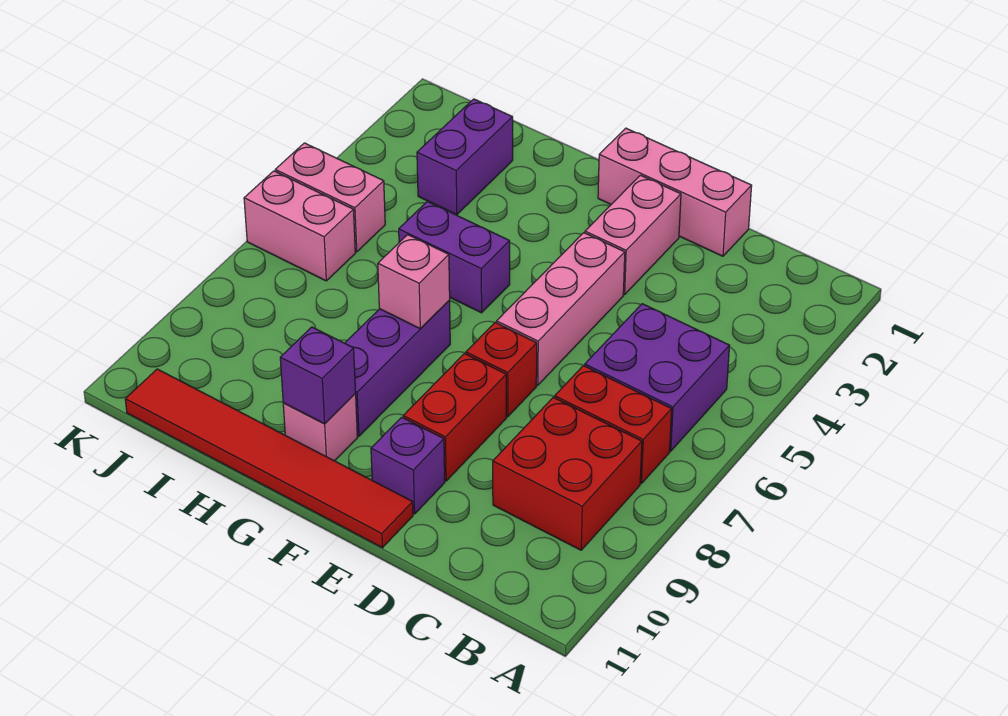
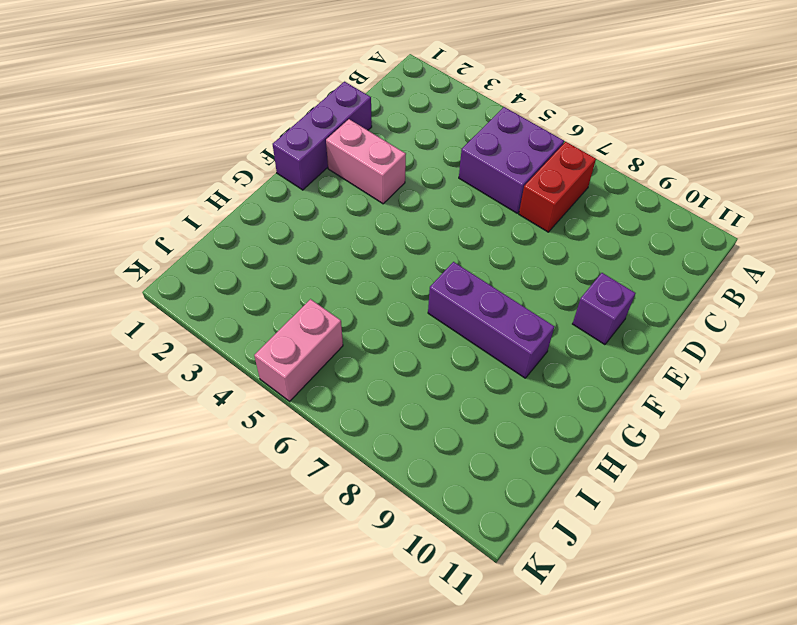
purple 1x3 brick [273,82,372,190] -> pink 1x3 brick [598,128,752,256]
none -> red 2x2 brick [493,397,642,550]
none -> pink 1x3 brick [497,233,625,385]
none -> red 1x1 brick [466,323,537,417]

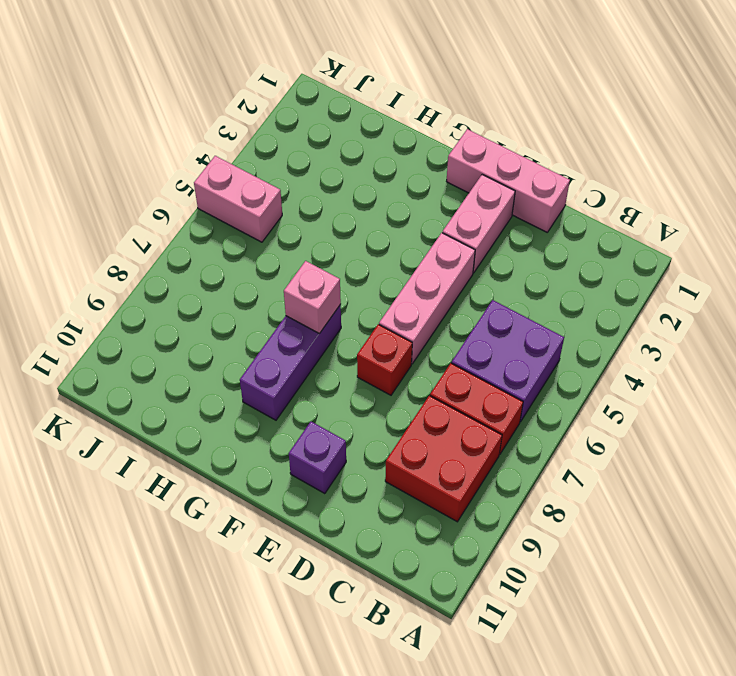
none -> red 1x2 brick [403,354,506,481]
none -> red 1x6 tile [125,369,413,548]
none -> purple 1x2 brick [399,201,510,313]

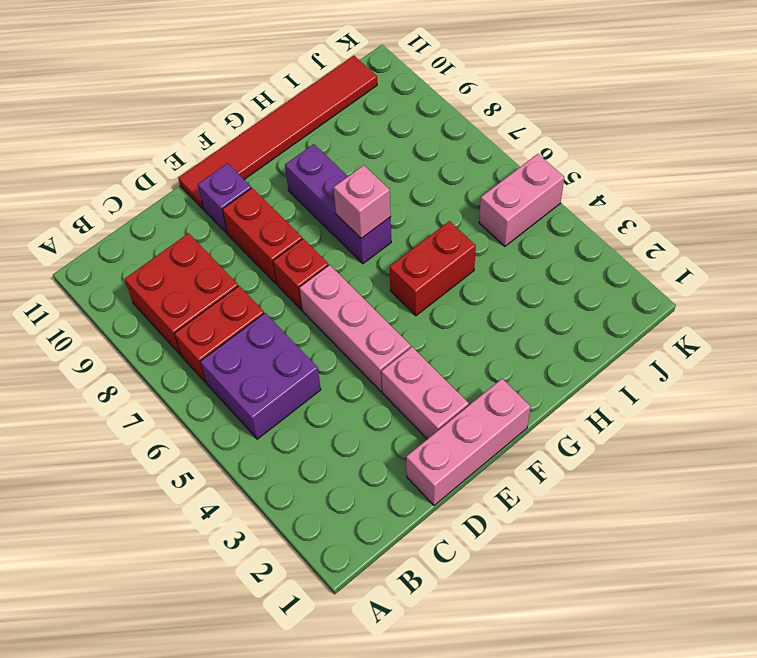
red 1x2 brick [390,221,476,316] -> purple 1x2 brick [399,201,510,313]
none -> pink 1x1 brick [283,394,358,461]
none -> purple 1x2 brick [417,99,513,215]
none -> pink 1x2 brick [244,171,355,281]

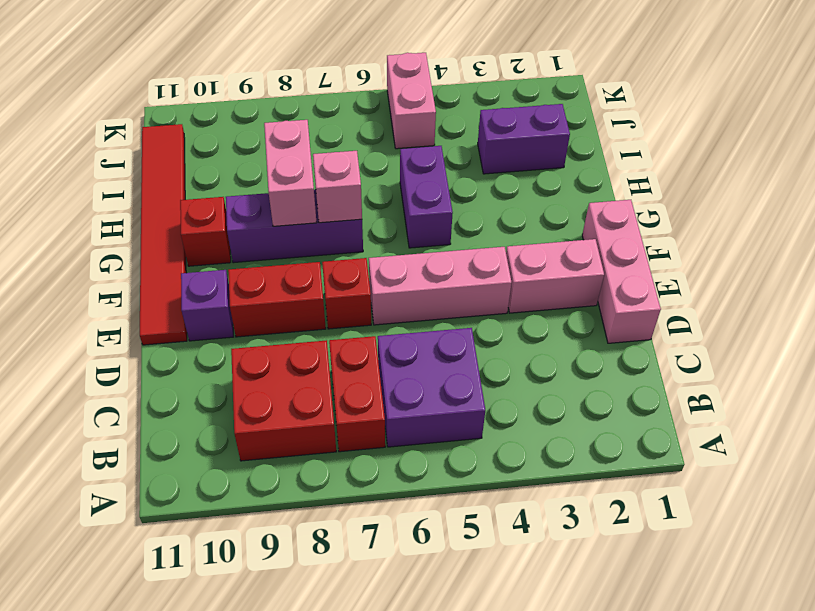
pink 1x2 brick [264,120,317,226] -> pink 1x2 brick moved to [244,171,355,281]
red 1x1 brick [180,197,231,266] -> pink 1x1 brick [283,394,358,461]
none -> purple 1x1 brick [280,327,356,424]

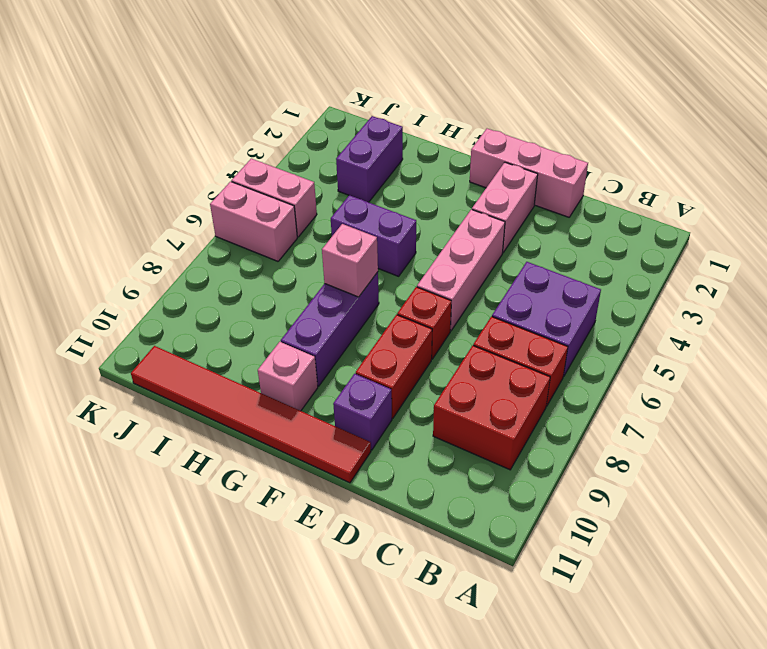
none -> purple 1x1 brick [280,327,356,424]

